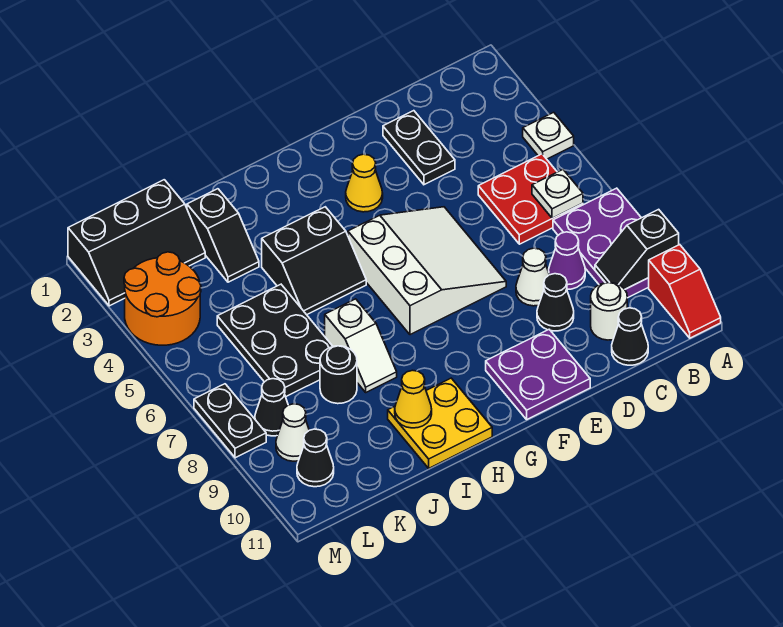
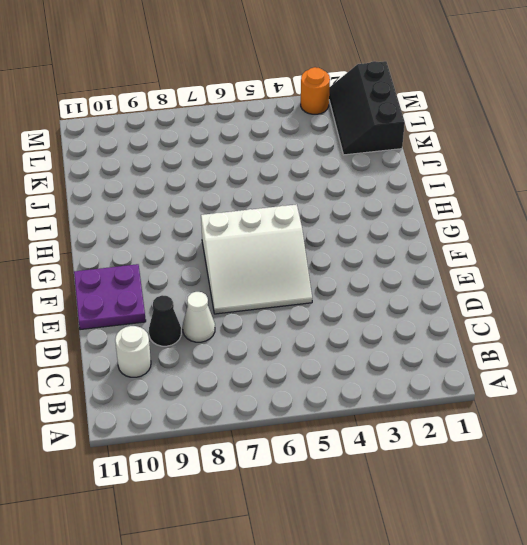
orange 1x1 round brick [301,67,330,114] -> orange 2x2 round brick [124,252,201,345]
none -> white 1x1 plate [523,112,574,159]
none -> purple 2x3 plate [553,188,649,298]
none -> red 1x2 slope [649,245,721,338]

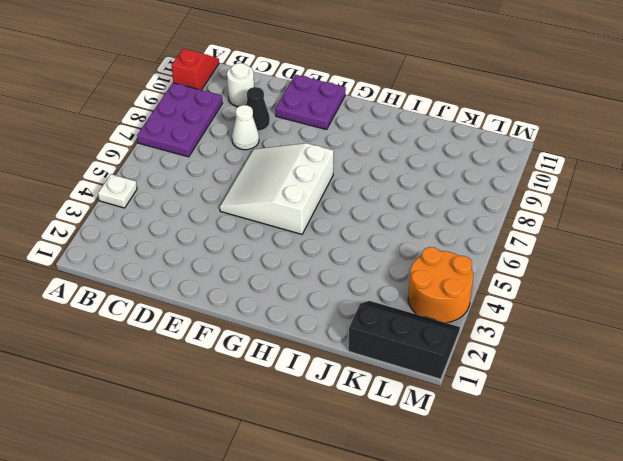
none -> red 2x2 plate [478,154,583,244]
none -> purple 1x1 cone [549,232,585,289]
none -> black 1x1 cone [612,308,648,365]

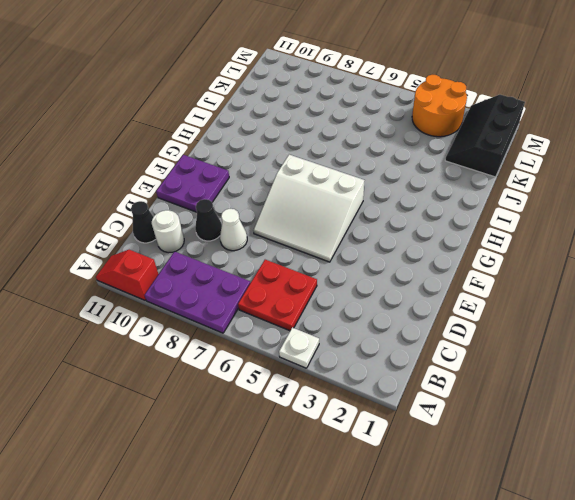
none -> purple 1x1 cone [549,232,585,289]
none -> black 1x2 plate [383,111,455,185]
none -> yellow 1x1 cone [346,154,383,212]

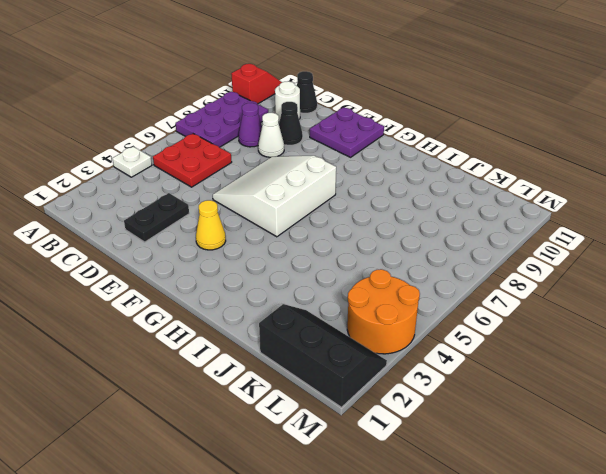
none -> black 2x2 slope [262,207,366,315]
none -> yellow 2x2 plate [388,378,492,468]
none -> white 1x2 slope [325,299,397,392]

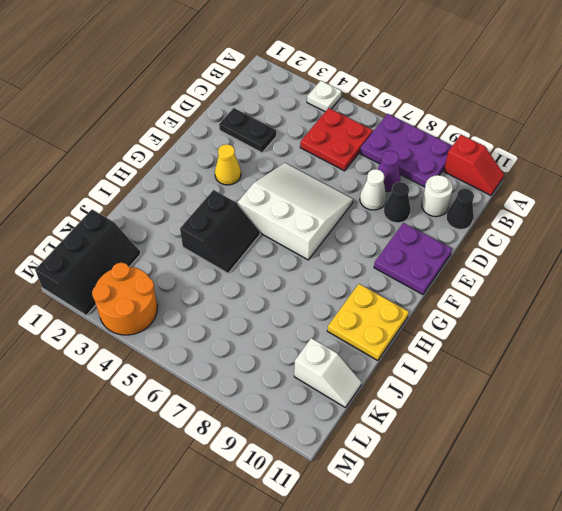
white 1x2 slope [294,338,362,408] -> white 1x2 slope moved to [325,299,397,392]
none -> black 1x2 slope [187,189,259,282]
none -> black 2x3 plate [217,284,333,397]
none -> black 1x1 round brick [320,346,357,404]

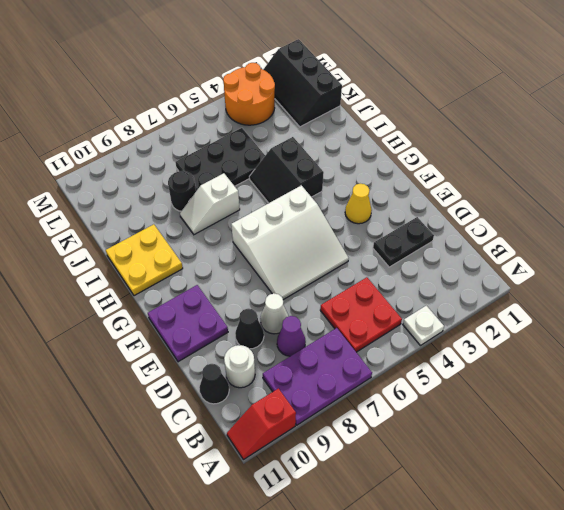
none -> black 1x2 slope [187,189,259,282]
none -> black 1x1 cone [255,379,288,436]
none -> white 1x1 cone [276,404,309,461]

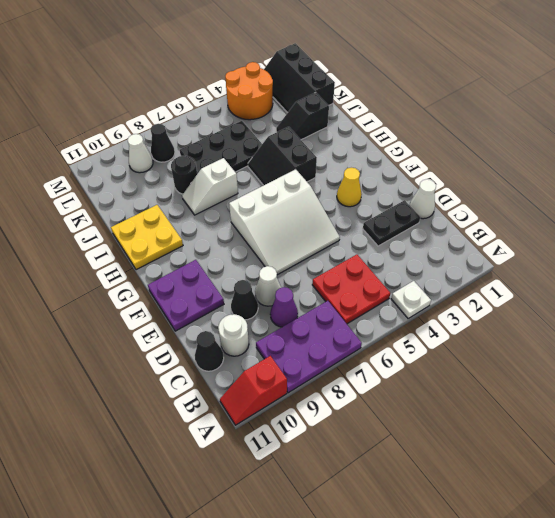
white 1x1 cone [410,179,436,219] -> none
none -> black 1x1 cone [297,429,334,487]
none -> black 1x2 plate [194,384,266,458]
none -> black 1x2 slope [595,209,679,289]

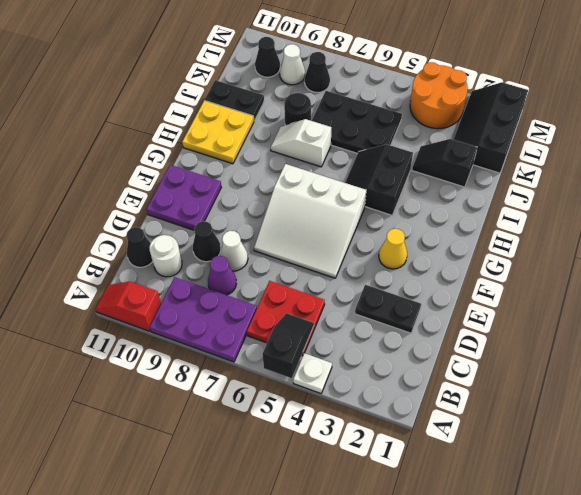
black 1x2 slope [262,313,314,378] -> black 1x2 slope moved to [595,209,679,289]
black 1x2 plate [205,80,264,121] -> black 1x2 plate moved to [194,384,266,458]
none -> white 1x1 plate [532,170,583,218]
none -> yellow 1x1 cone [395,370,432,428]

